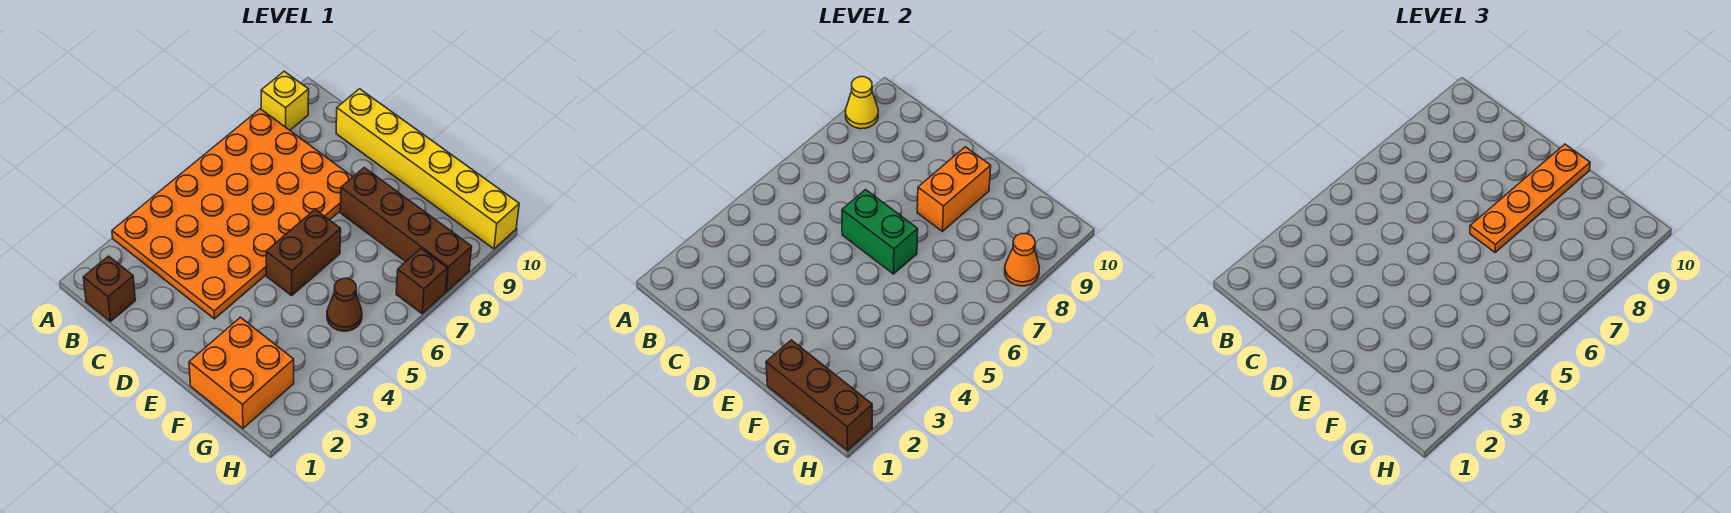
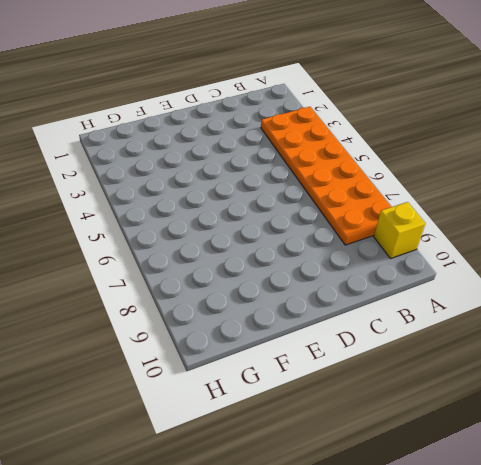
orange 2x6 plate [261,107,391,245] -> orange 4x6 plate [112,109,352,319]
none -> brown 1x1 brick [83,256,135,321]
none -> yellow 1x6 brick [336,89,519,249]
none -> brown 1x2 brick [266,210,341,296]

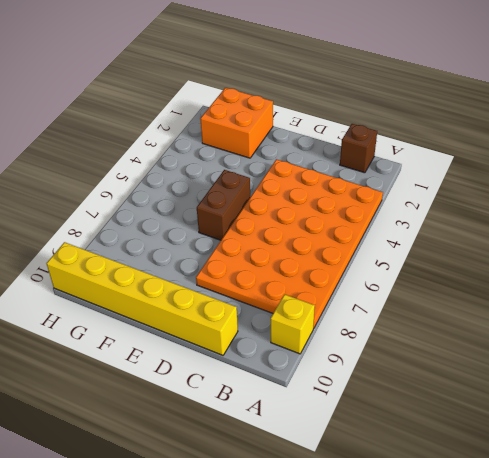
none -> brown 1x4 brick [340,168,472,292]
none -> brown 1x1 cone [327,278,362,331]
none -> brown 1x1 brick [396,249,447,314]

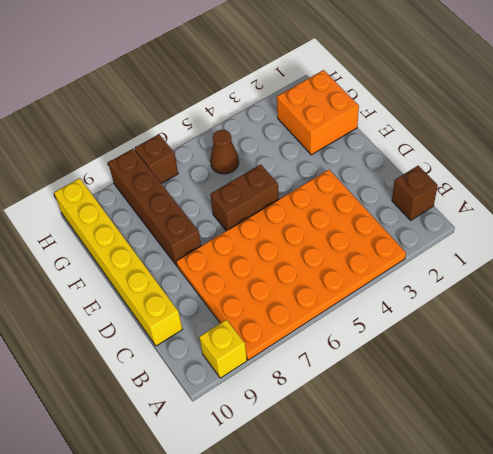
none -> yellow 1x1 cone [845,77,878,129]
none -> green 1x2 brick [842,190,918,274]
none -> orange 1x2 brick [917,147,991,231]

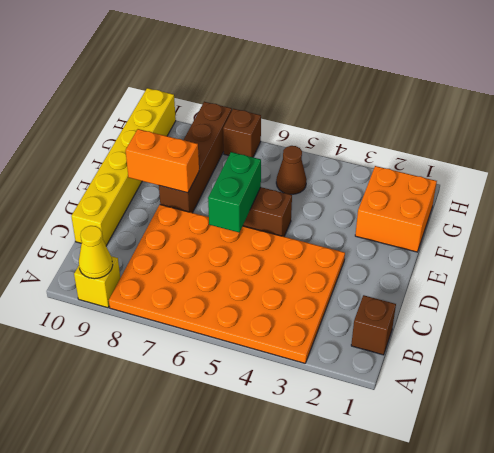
none -> brown 1x3 brick [766,340,872,451]
none -> orange 1x1 cone [1005,233,1039,286]
none -> orange 1x4 plate [1470,144,1590,253]

